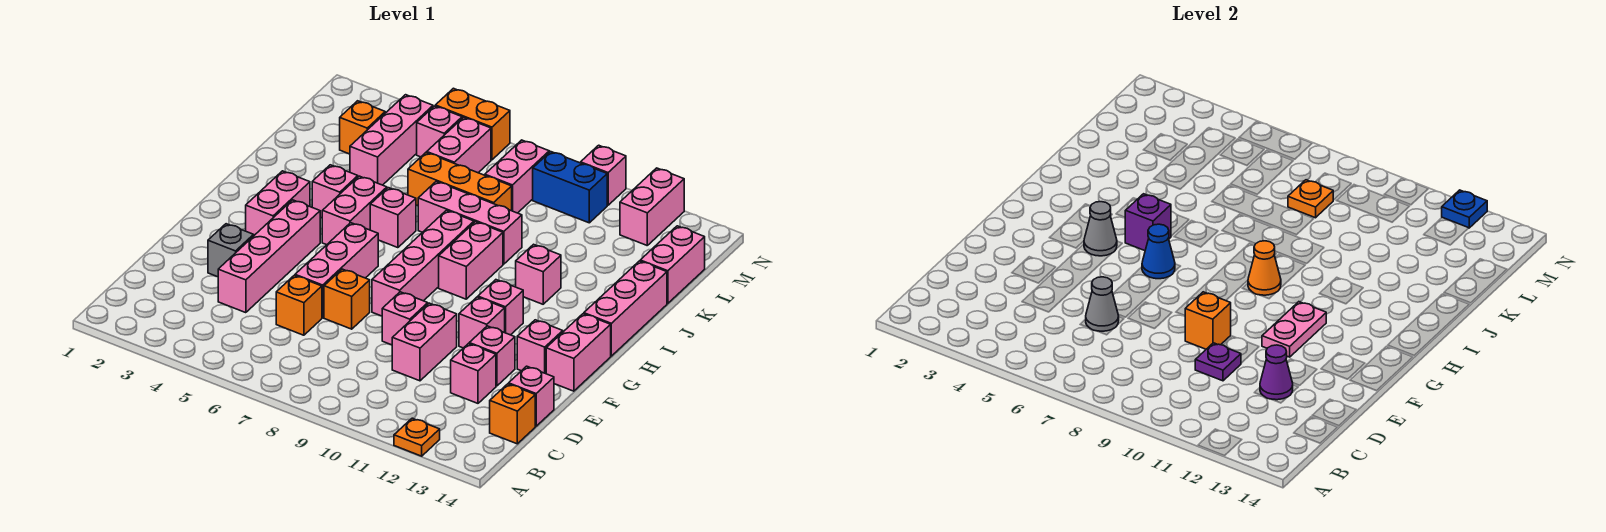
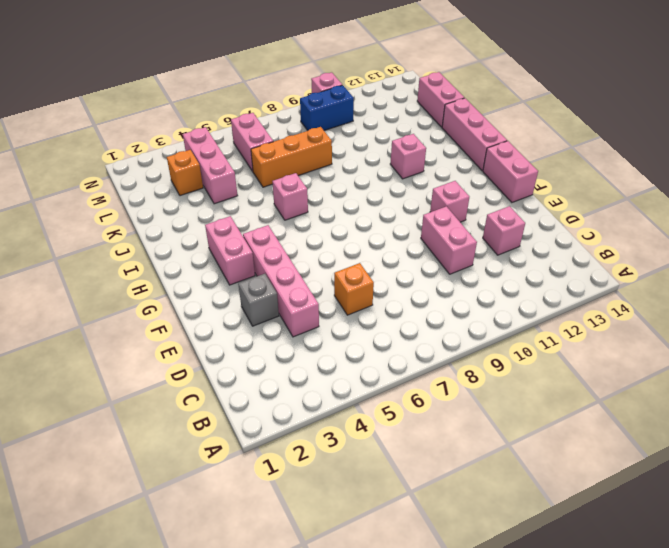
none -> orange 1x1 plate [394,418,440,456]
none -> orange 1x1 brick [490,384,535,444]
none -> pink 1x1 brick [509,366,554,426]
none -> pink 1x3 brick [295,223,378,318]

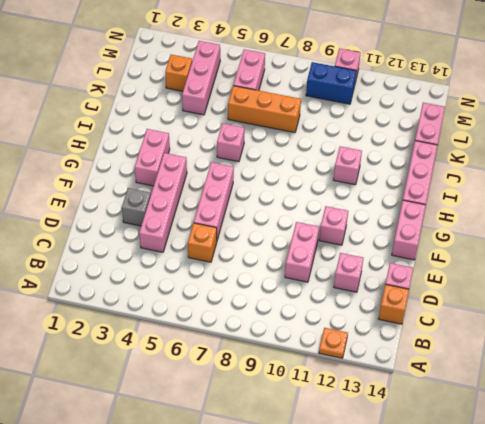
none -> orange 1x1 brick [324,269,370,329]
none -> pink 1x1 brick [382,292,428,345]
none -> pink 1x1 brick [469,326,515,386]
none -> pink 1x4 brick [372,210,474,316]

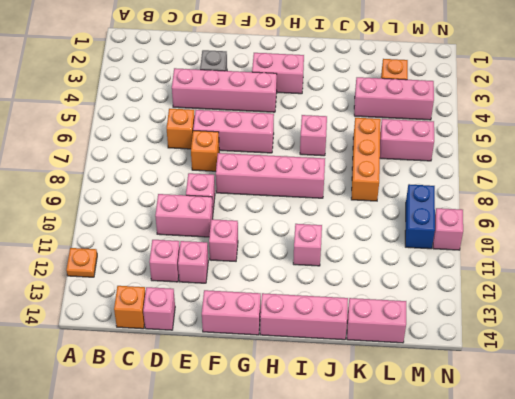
none -> pink 1x1 brick [517,320,563,374]
none -> pink 1x1 brick [478,280,523,335]
none -> pink 1x2 brick [322,176,387,245]
none -> pink 1x2 brick [439,222,503,299]

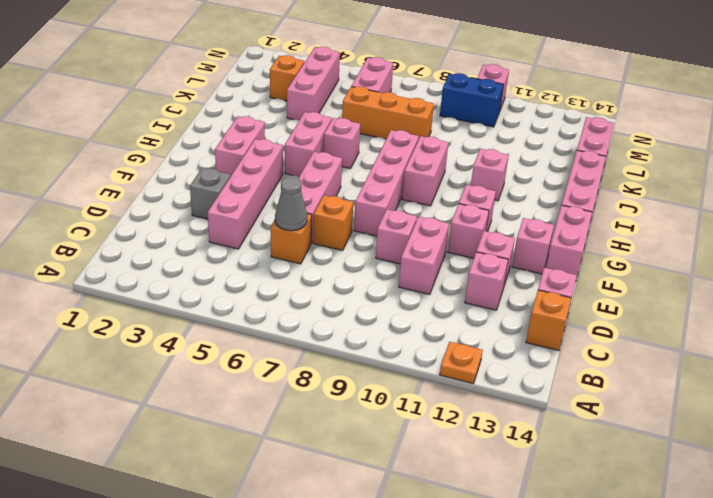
none -> pink 1x1 brick [312,165,358,218]
none -> pink 1x3 brick [418,181,522,264]
none -> pink 1x2 brick [485,140,549,213]
none -> pink 1x1 brick [417,106,462,157]

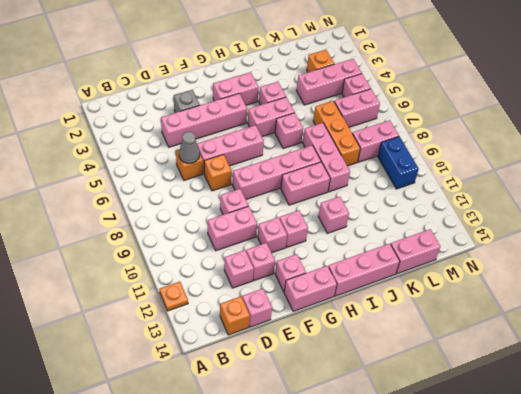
none -> pink 1x2 brick [620,168,684,245]
none -> orange 1x2 brick [435,88,510,160]
none -> pink 1x1 brick [581,145,626,205]
none -> purple 1x1 plate [1195,343,1241,381]

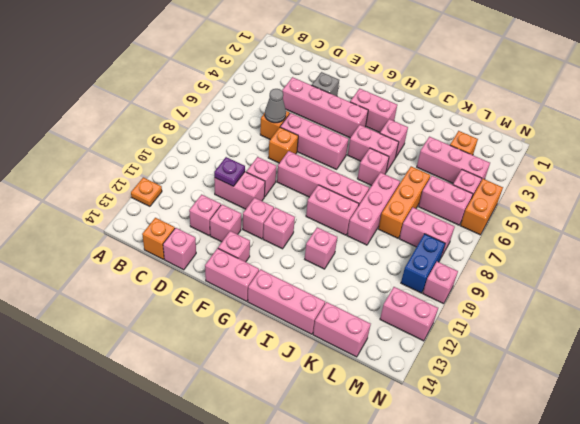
none -> purple 1x1 cone [1260,345,1293,400]
none -> orange 1x1 brick [1185,292,1231,349]
none -> pink 1x2 plate [1262,302,1326,357]
none -> grey 1x1 cone [1084,202,1117,256]

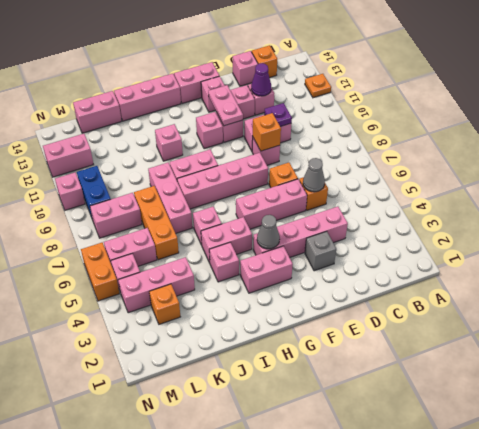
pink 1x2 plate [208,85,243,126] -> pink 1x2 plate turned to [1262,302,1326,357]
none -> blue 1x1 cone [1142,224,1175,279]
none -> purple 1x1 brick [1125,194,1171,251]
none -> orange 1x1 cone [1248,241,1281,295]
none -> orange 1x1 plate [1288,180,1333,218]

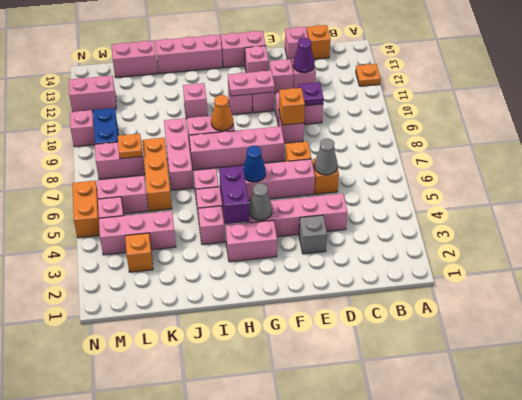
purple 1x2 brick [219,166,249,224] -> purple 1x1 brick [1125,194,1171,251]
none -> blue 1x1 plate [1442,190,1487,228]

